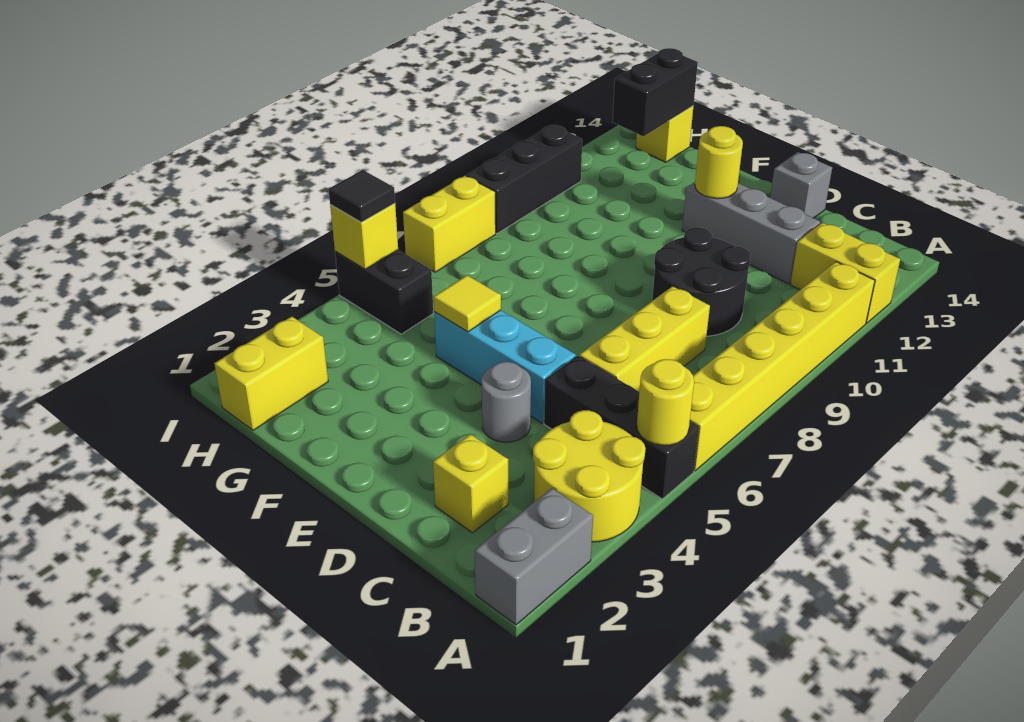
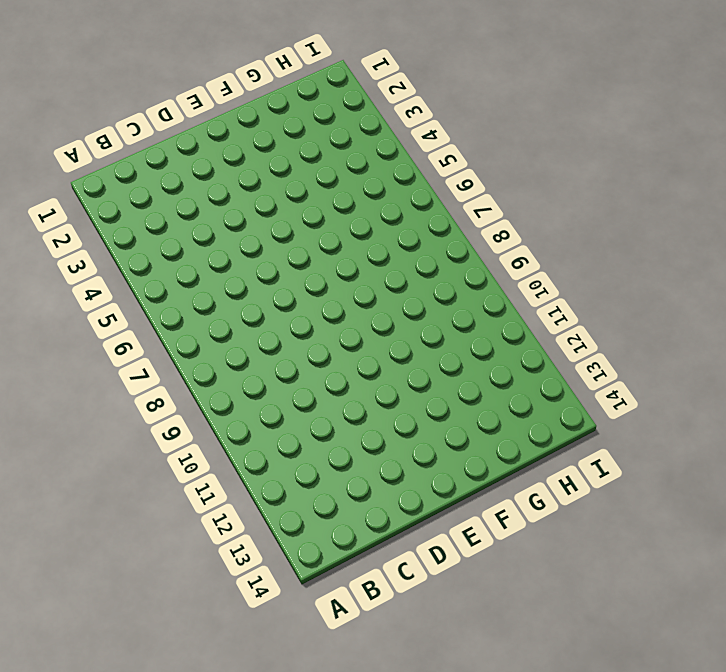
none -> grey 1x2 brick [475,488,593,625]
none -> yellow 2x2 round brick [533,410,645,542]
none -> black 1x3 brick [544,356,699,499]

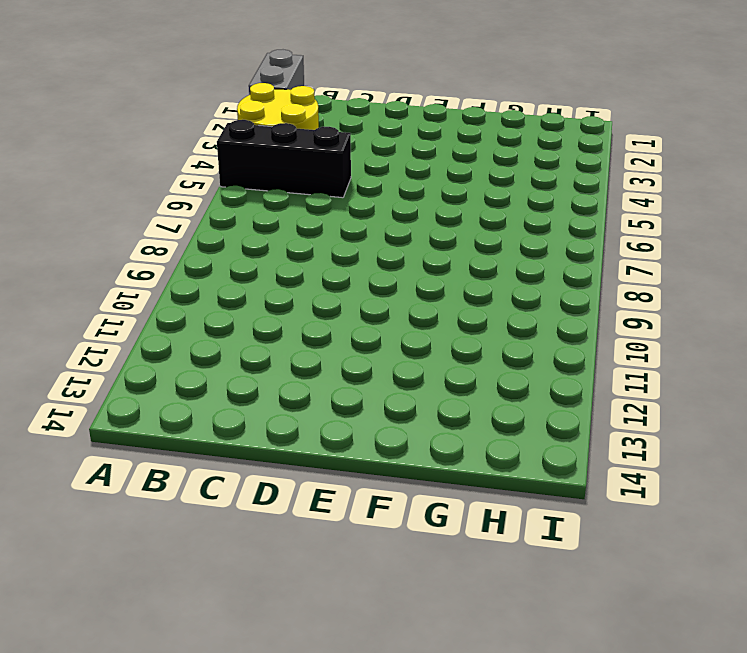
none -> yellow 1x6 brick [690,262,875,471]
none -> yellow 1x2 brick [790,223,900,323]
none -> yellow 1x1 brick [433,434,508,533]

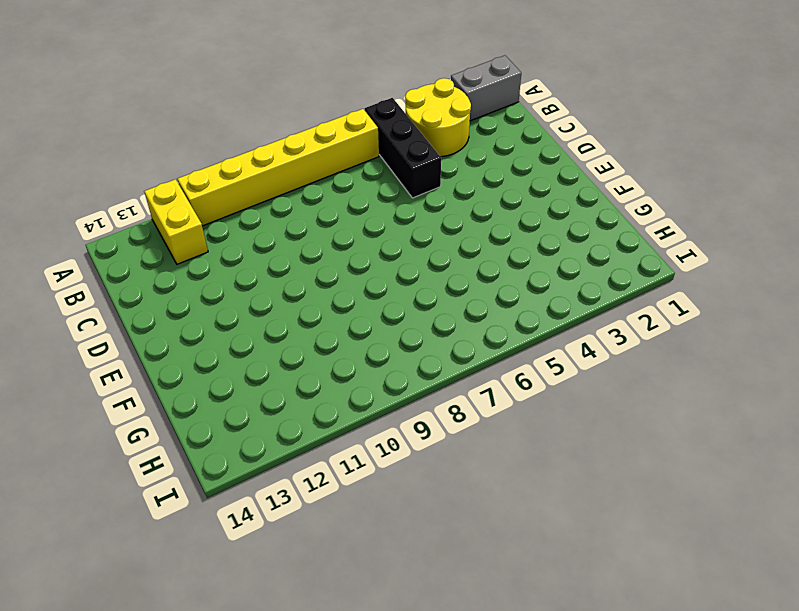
none -> yellow 1x1 brick [433,434,508,533]
none -> yellow 1x3 brick [579,286,710,391]
none -> black 2x2 round brick [652,227,751,336]

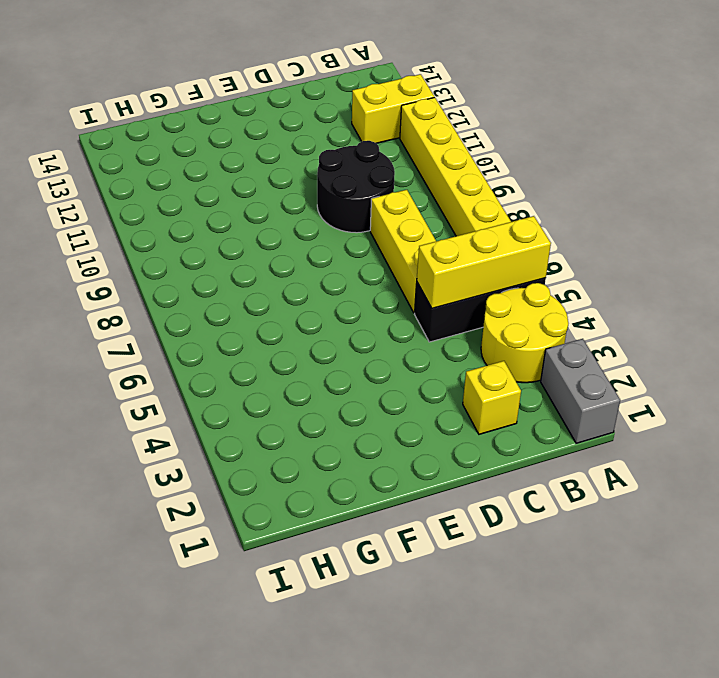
yellow 1x3 brick [417,216,551,308] -> yellow 1x1 round brick [637,359,694,445]
none -> grey 1x3 brick [682,182,820,284]
none -> grey 1x1 round brick [481,362,531,442]
none -> cyan 1x3 brick [434,310,576,423]

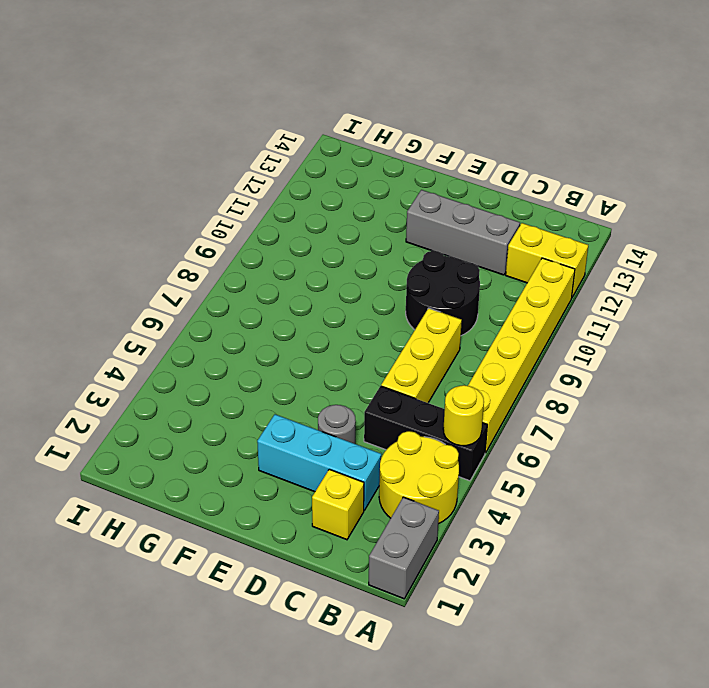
cyan 1x3 brick [257,414,381,510] -> cyan 1x3 brick moved to [434,310,576,423]
none -> grey 1x1 brick [770,152,832,218]
none -> yellow 1x2 brick [214,316,328,430]
none -> black 1x2 brick [335,250,433,334]

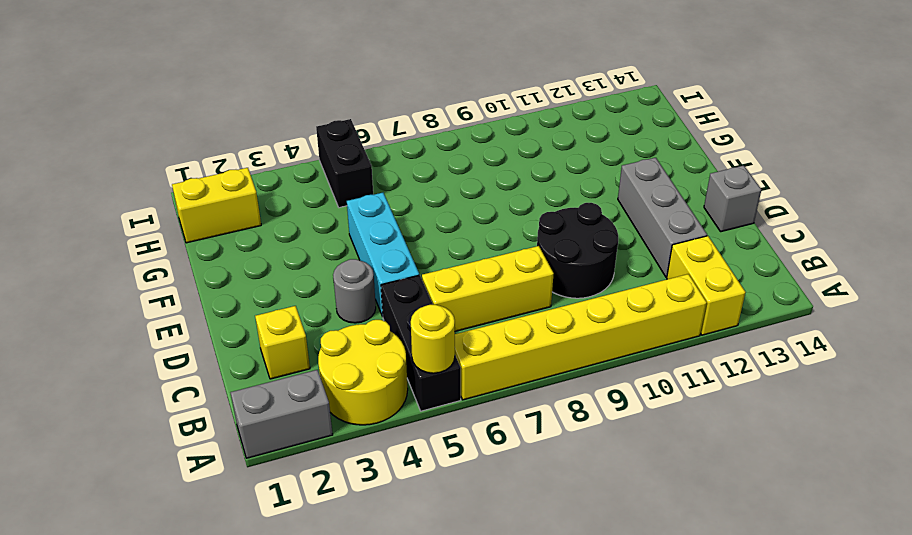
none -> yellow 1x1 brick [636,106,693,162]
none -> yellow 1x2 brick [403,176,496,272]
none -> black 1x3 brick [466,125,582,233]

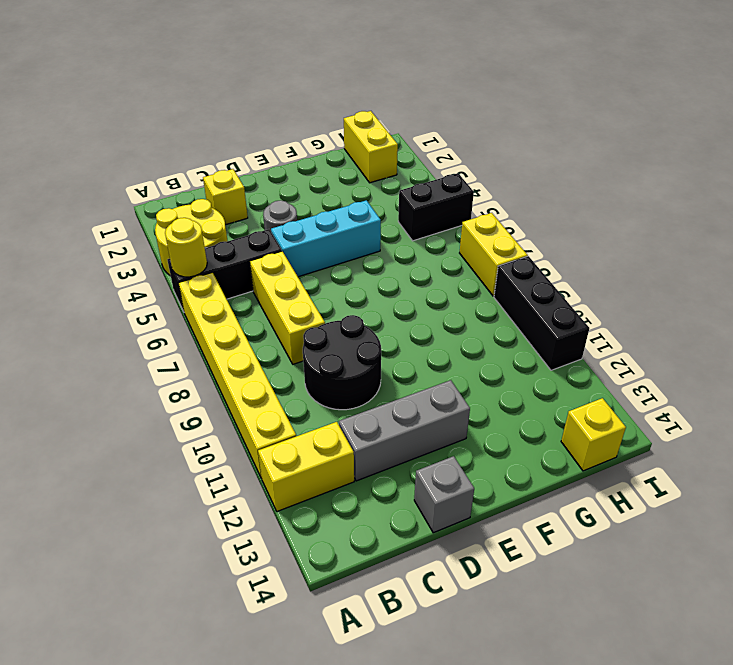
none -> grey 1x2 brick [475,488,593,625]
none -> yellow 1x1 round brick [695,126,743,199]
none -> yellow 1x1 tile [434,275,501,332]

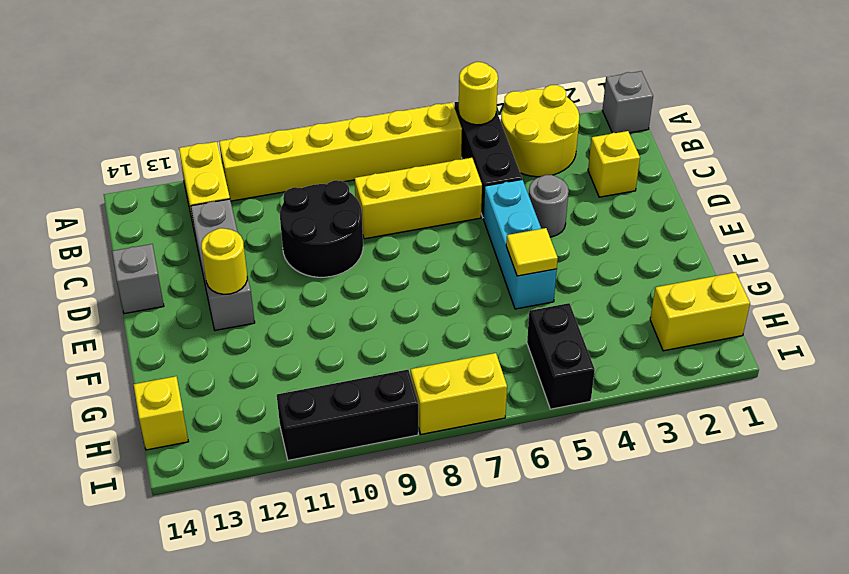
grey 1x1 brick [602,71,653,133] -> grey 1x2 brick [475,488,593,625]
none -> black 1x2 brick [612,48,698,136]
none -> yellow 1x1 brick [330,203,398,269]
none -> black 1x1 tile [329,170,395,222]

